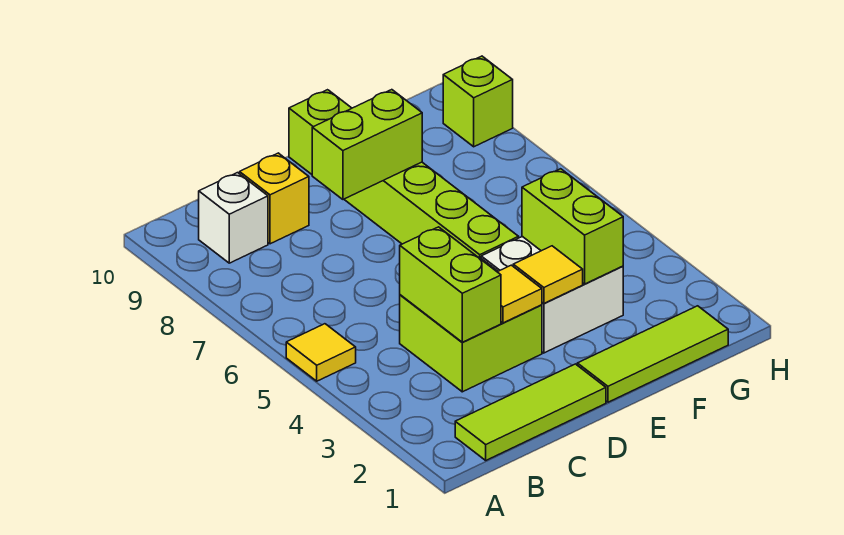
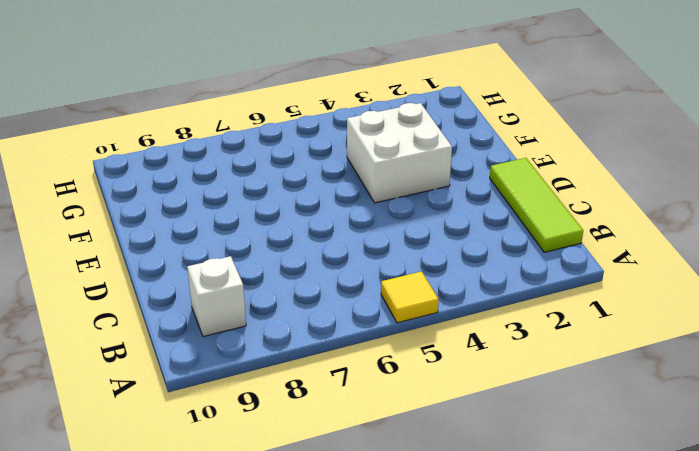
none -> lime 2x2 brick [400,257,542,392]
none -> yellow 1x1 brick [240,153,309,244]
none -> lime 1x3 tile [577,306,728,402]

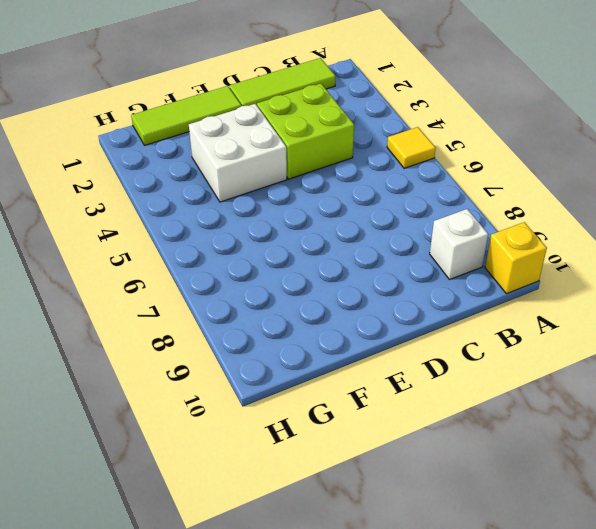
yellow 1x1 brick [485,222,547,294] -> yellow 1x1 brick moved to [240,153,309,244]
none -> lime 1x6 brick [289,90,519,258]
none -> lime 1x1 brick [443,56,513,147]
none -> lime 1x2 brick [400,227,501,342]

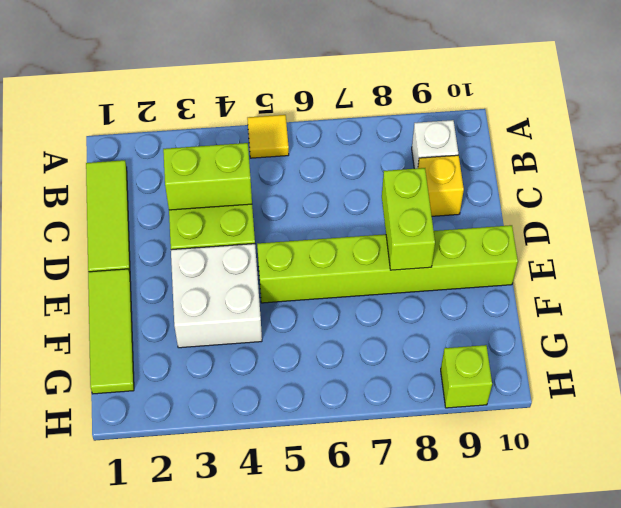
none -> yellow 1x1 tile [498,265,542,323]
none -> yellow 1x1 tile [513,246,583,303]
none -> lime 1x2 brick [522,169,623,284]

